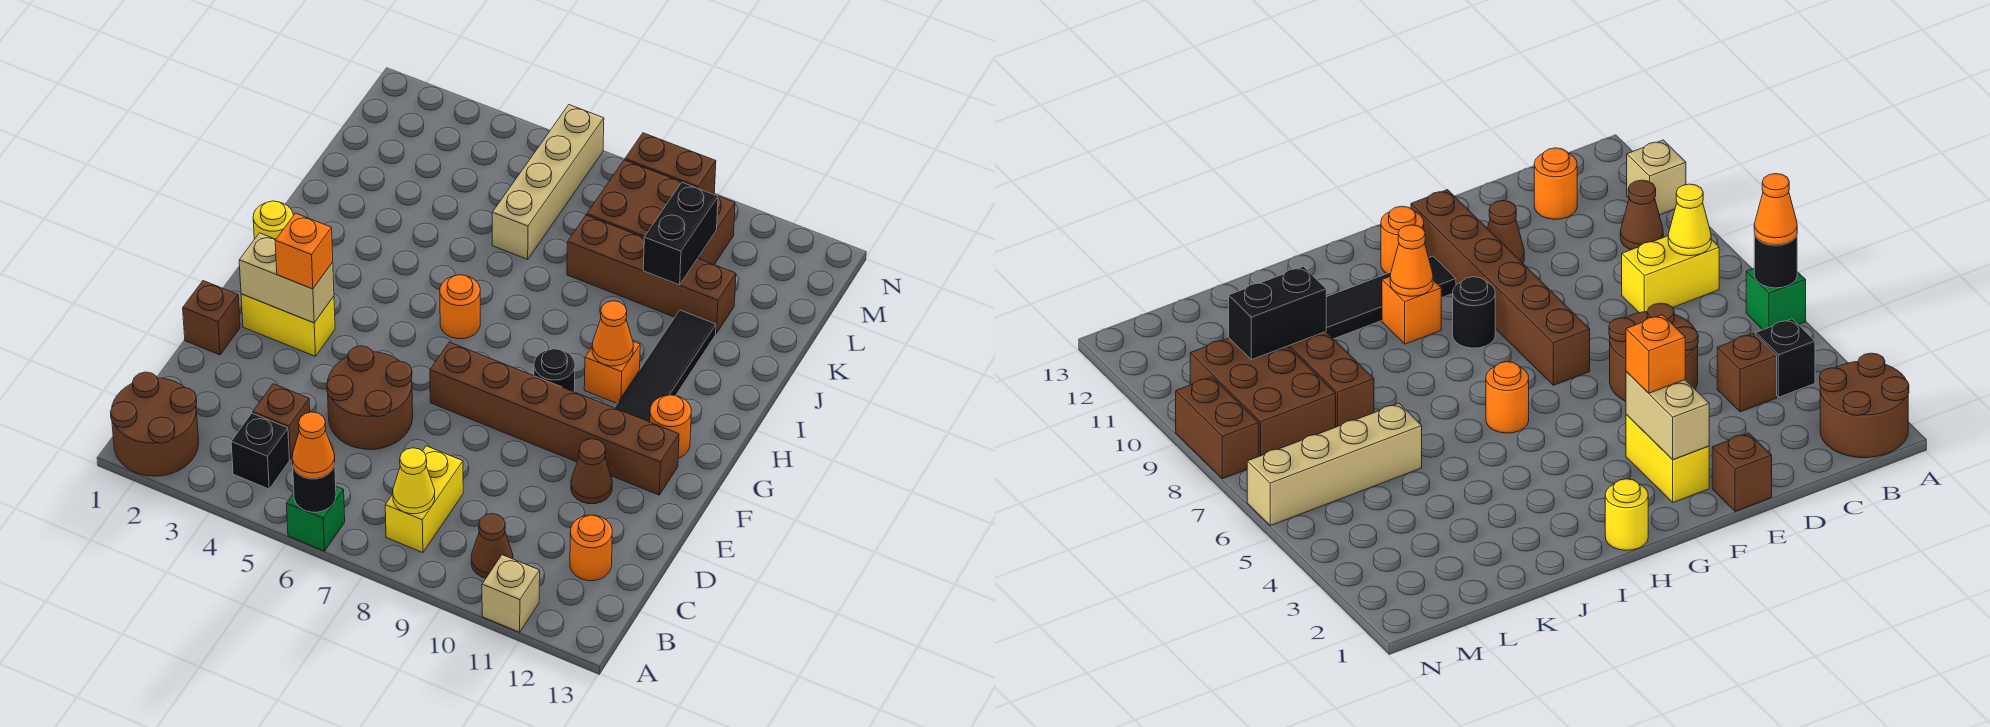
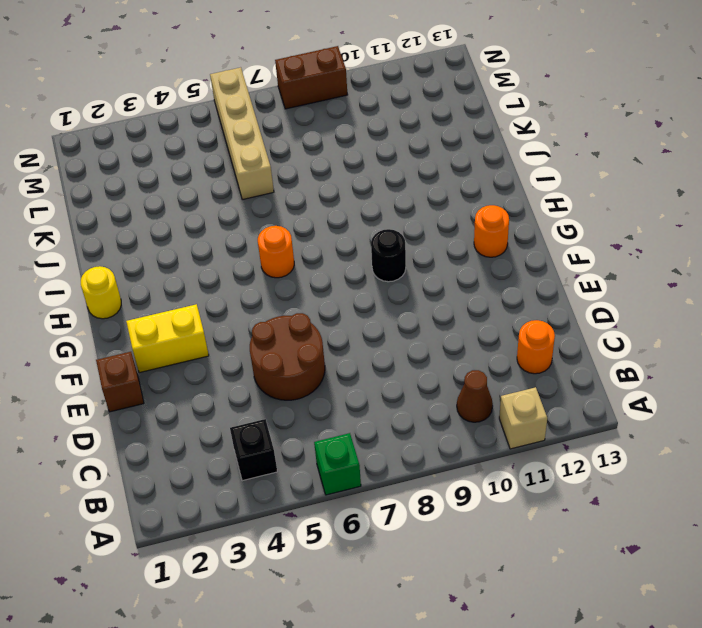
none -> brown 2x2 round brick [110,372,199,476]
none -> yellow 1x2 brick [385,446,463,553]
none -> brown 1x1 brick [253,384,310,459]
none -> brown 1x1 cone [571,439,612,504]

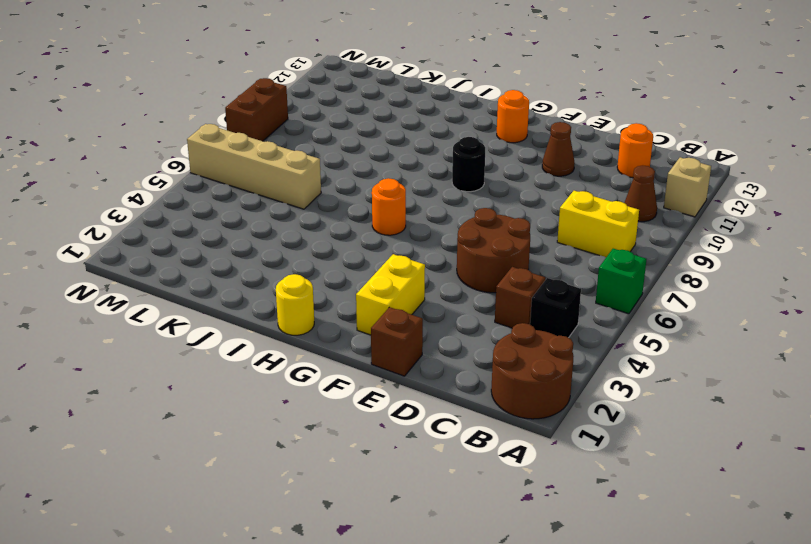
none -> brown 1x6 brick [430,342,679,495]
none -> black 1x4 tile [615,310,716,422]
none -> orange 1x1 brick [584,342,640,403]
none -> brown 1x4 brick [567,215,736,333]

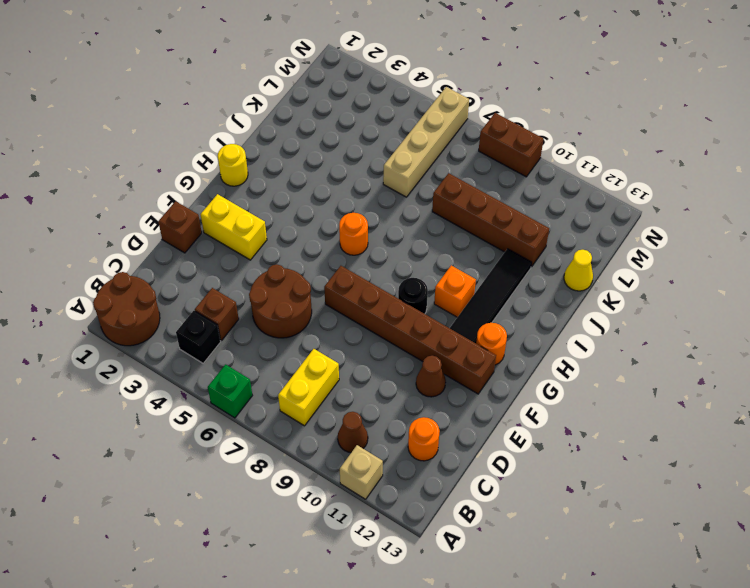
yellow 1x1 cone [564,250,593,291] -> yellow 1x1 cone moved to [393,448,435,514]
none -> brown 2x3 brick [587,160,735,265]
none -> black 1x1 round brick [293,465,336,512]
none -> tan 1x2 brick [239,233,334,323]
none -> orange 1x1 cone [592,301,633,366]

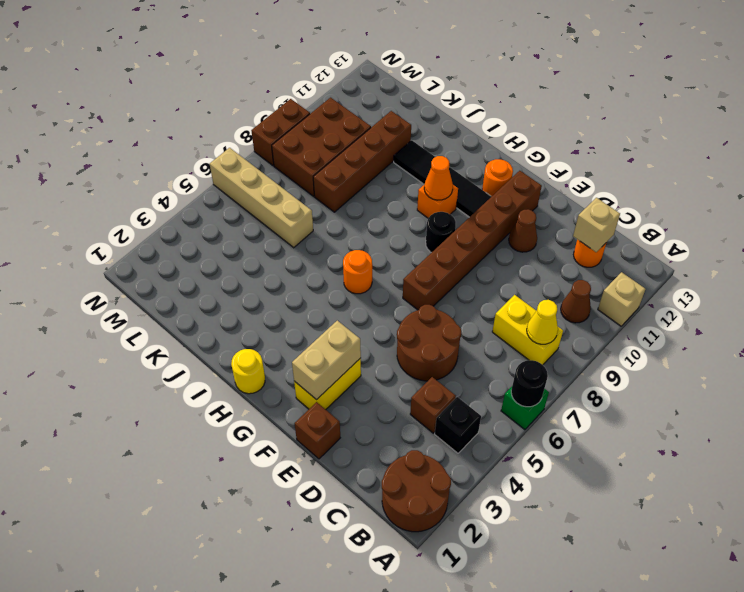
tan 1x1 brick [573,198,620,252] -> none
none -> black 1x2 brick [643,182,718,285]
none -> orange 1x1 cone [292,412,335,479]
none -> orange 1x1 brick [275,213,333,289]

